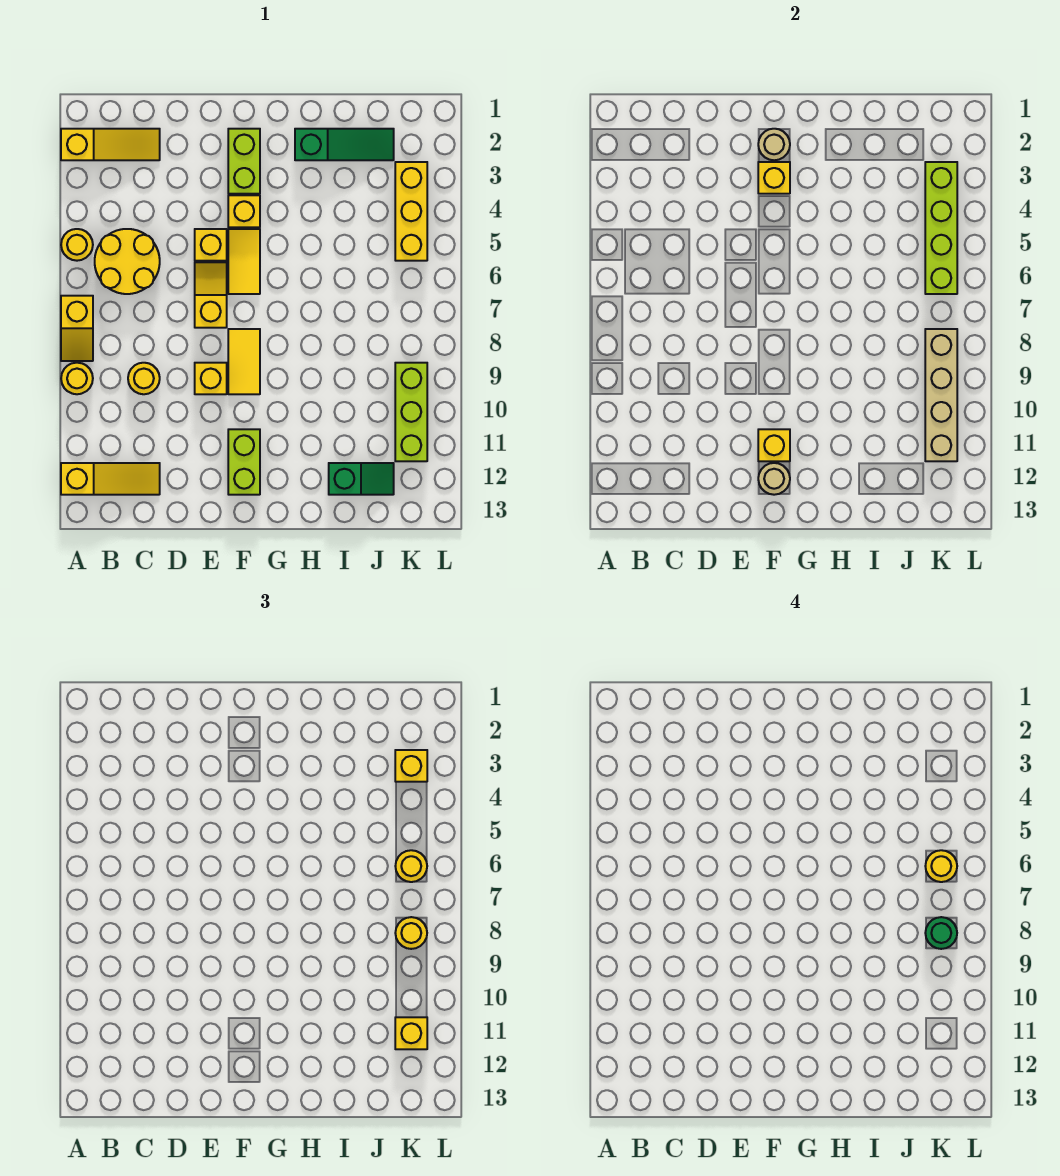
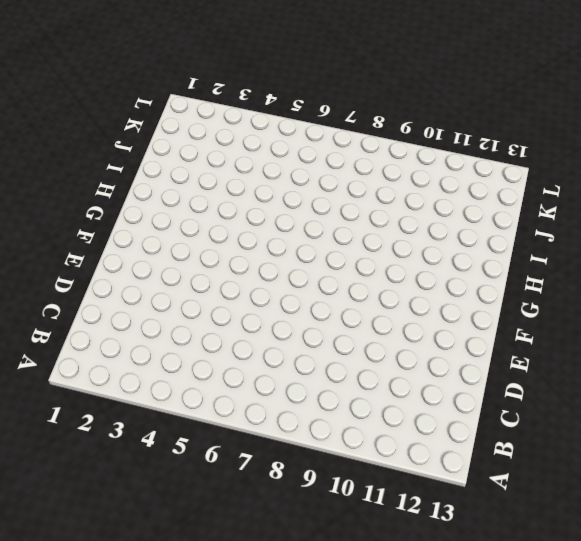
none -> yellow 1x3 slope [61,129,160,160]
none -> yellow 1x1 round brick [61,229,93,261]
none -> yellow 1x2 slope [61,296,93,361]
none -> yellow 1x1 round brick [61,363,93,394]

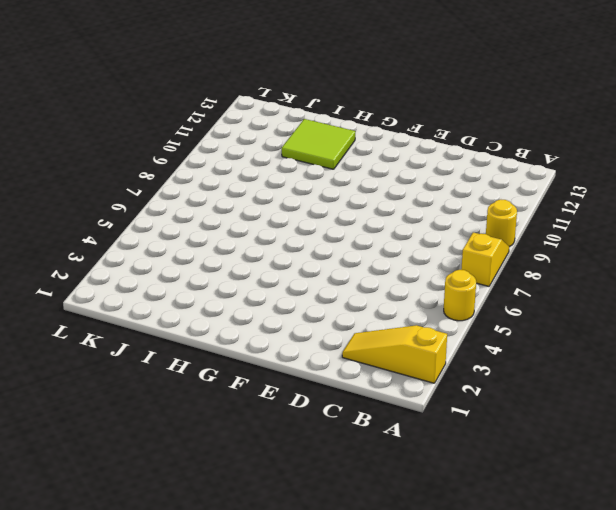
lime 2x2 tile [282,119,355,169] -> green 1x2 slope [329,463,394,495]
none -> yellow 1x3 slope [61,463,160,495]
none -> yellow 2x2 round brick [95,229,160,294]
none -> yellow 1x1 round brick [128,363,160,394]
none -> yellow 1x1 brick [195,229,227,261]

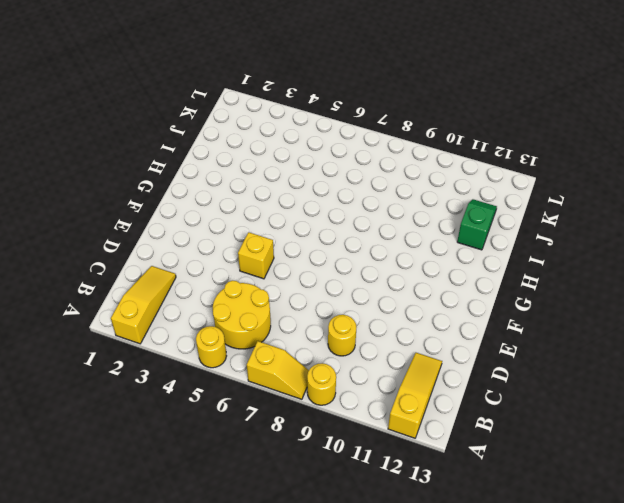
none -> yellow 1x2 slope [195,262,227,328]
none -> yellow 1x1 brick [195,363,227,394]
none -> lime 1x2 brick [228,129,260,194]
none -> yellow 1x1 brick [228,195,260,227]

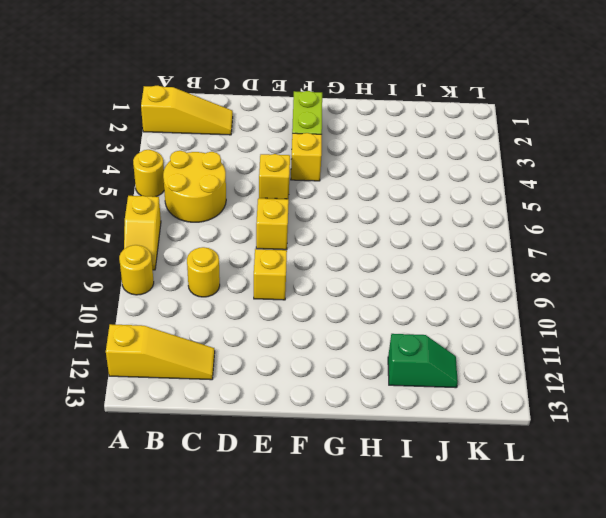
none -> yellow 1x2 tile [228,229,260,294]
none -> yellow 1x2 tile [228,329,260,394]
none -> lime 1x2 brick [228,429,260,495]
none -> green 1x3 slope [295,129,394,160]

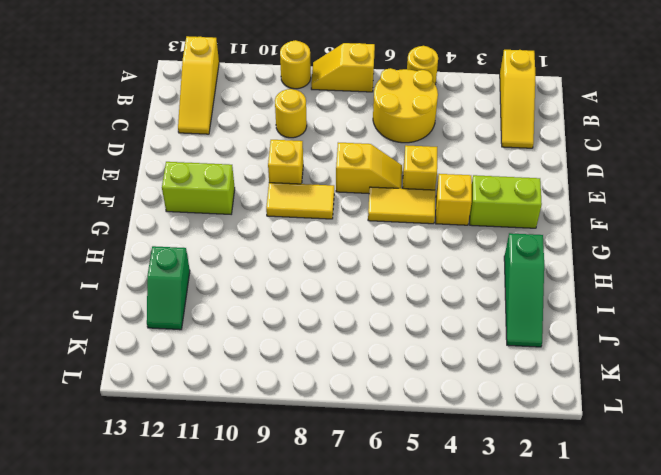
none -> yellow 1x3 brick [395,162,427,261]
none -> lime 1x3 brick [395,363,427,461]
none -> tan 1x1 round brick [758,129,790,160]
none -> yellow 1x1 brick [758,162,790,194]

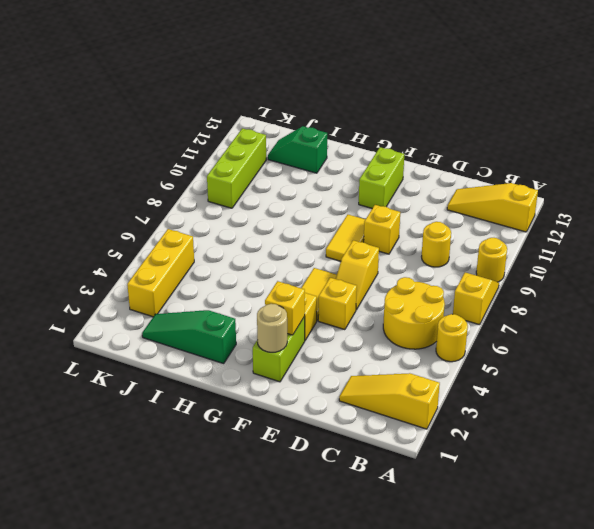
none -> yellow 1x1 brick [758,429,790,461]
none -> tan 1x1 round brick [758,463,790,495]
none -> lime 1x4 brick [925,162,957,294]
none -> tan 1x4 brick [925,329,957,461]

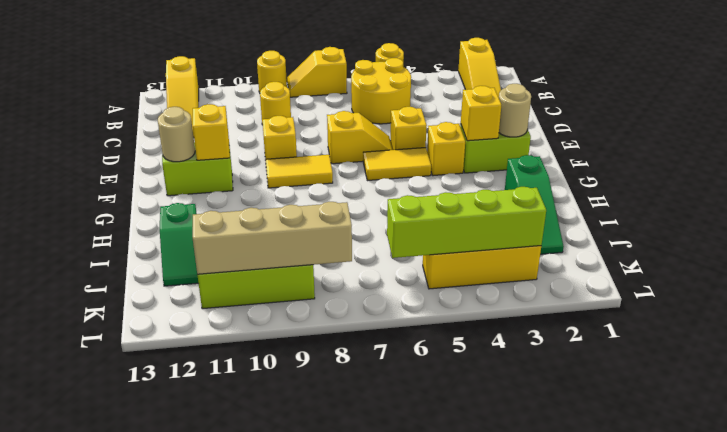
none -> yellow 1x1 brick [395,750,427,782]
none -> yellow 1x1 round brick [395,850,427,882]
none -> yellow 1x1 round brick [395,917,427,949]
none -> yellow 1x1 brick [395,1017,427,1049]

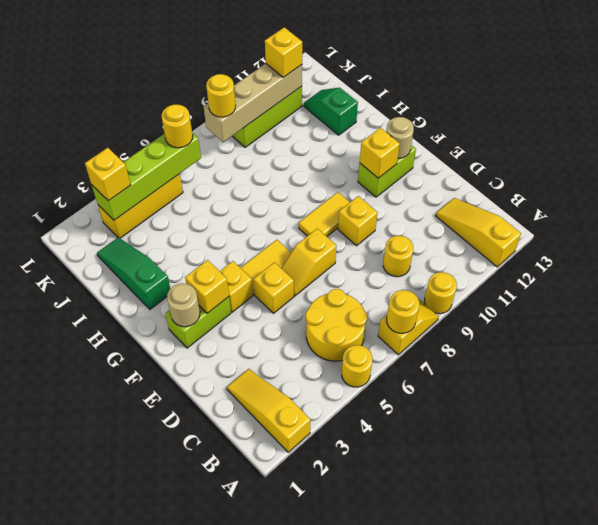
yellow 1x1 round brick [387,290,419,333] -> yellow 1x1 round brick moved to [925,850,957,882]
none -> green 1x1 round brick [925,917,957,949]

